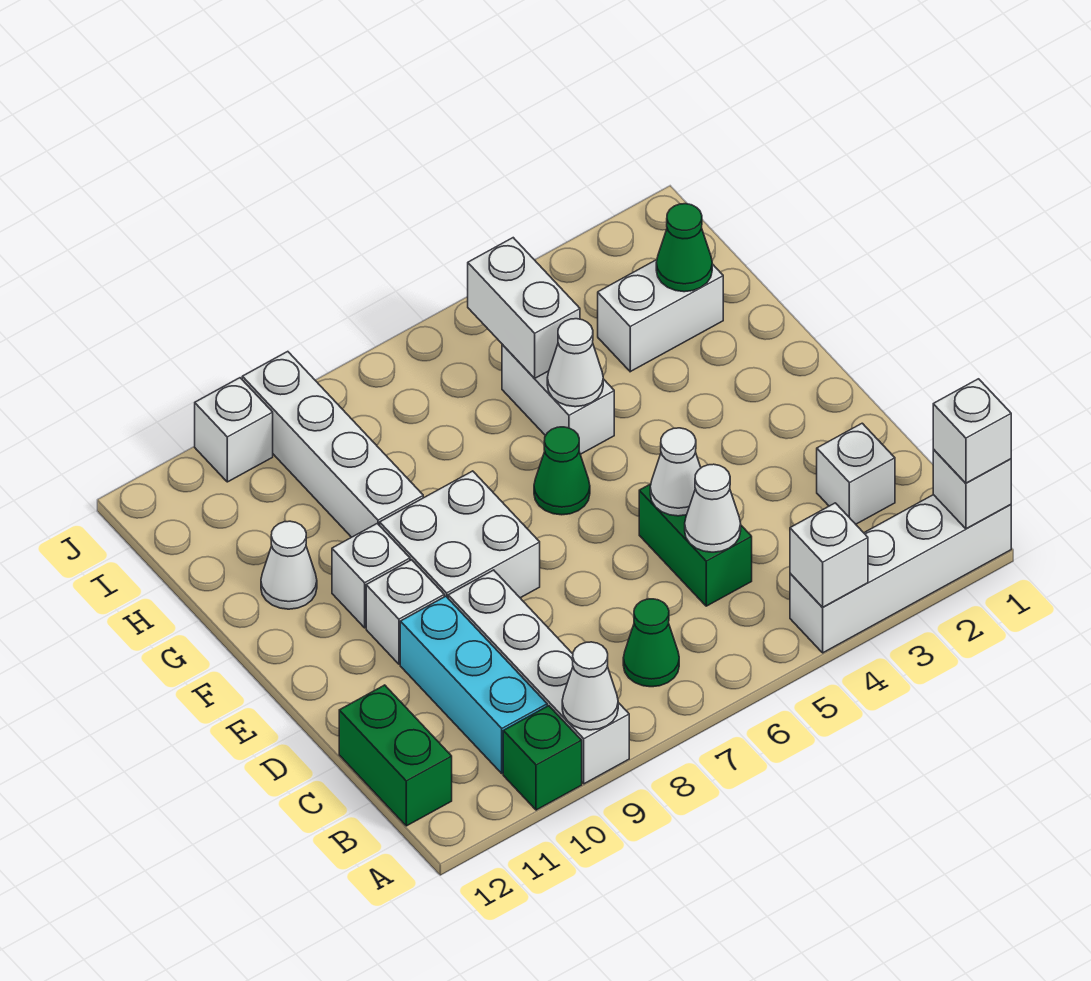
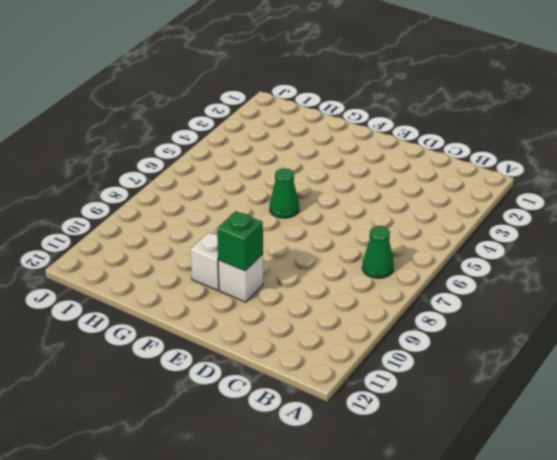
green 1x1 brick [217,211,263,271] -> green 1x1 brick moved to [503,706,582,810]
none -> white 1x4 brick [790,495,1011,653]
none -> white 1x4 brick [448,570,629,784]
none -> cyan 1x3 brick [400,596,547,773]

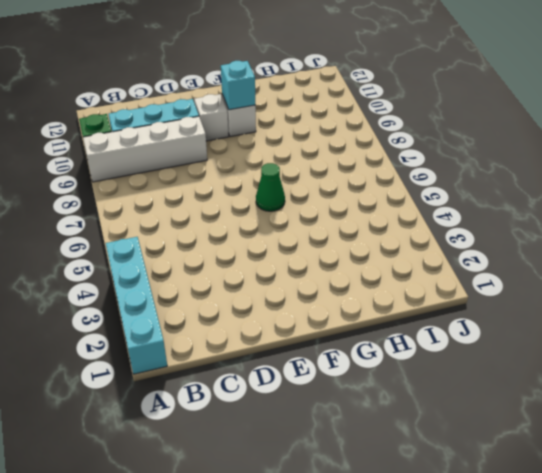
cyan 1x4 brick [106,237,167,374] -> white 1x4 brick [790,495,1011,653]
cyan 1x1 brick [221,61,255,110] -> none
none -> green 1x1 cone [623,599,679,687]
none -> green 1x2 brick [339,685,452,826]
none -> white 1x1 brick [817,423,895,524]

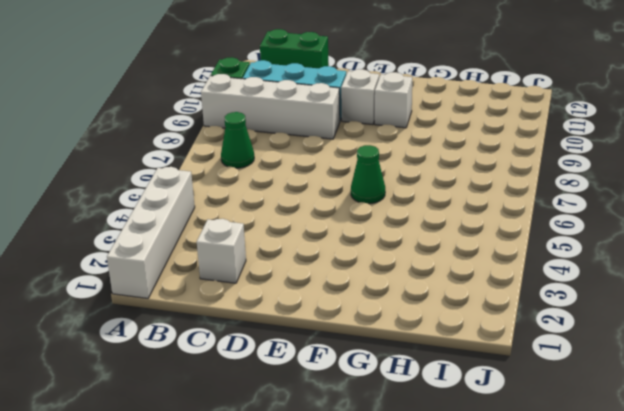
none -> green 1x2 brick [639,484,752,606]
none -> white 2x2 brick [380,471,540,598]
none -> white 1x2 brick [502,344,614,454]

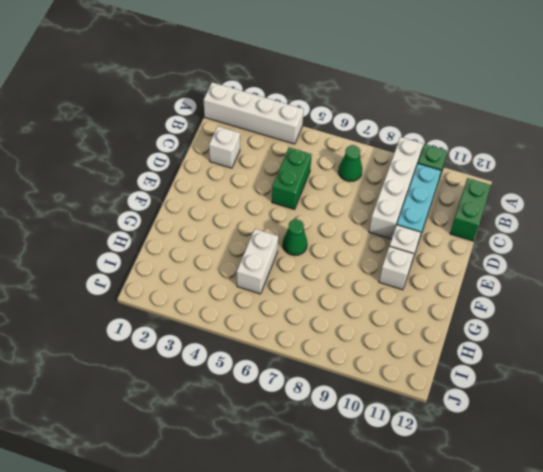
none -> white 2x2 brick [380,471,540,598]
none -> white 1x4 brick [242,352,423,537]
none -> white 1x1 cone [261,521,317,609]

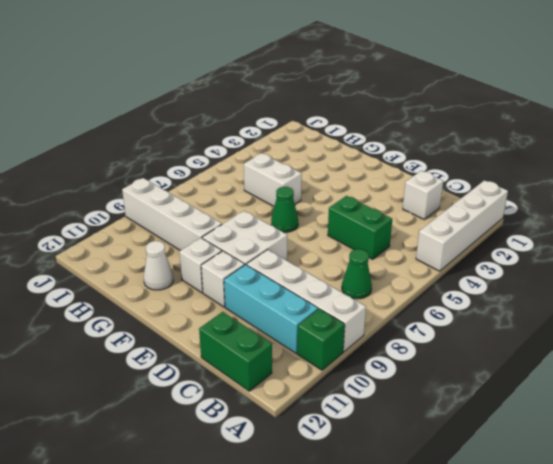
none -> white 1x2 brick [598,260,723,372]
none -> white 1x1 brick [195,378,273,482]
none -> white 1x1 brick [933,449,1011,529]

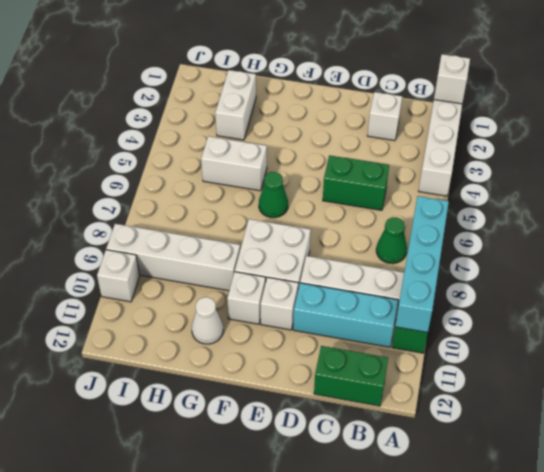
cyan 1x4 brick [395,196,449,333] -> white 1x1 cone [562,642,618,730]
none -> white 1x1 brick [790,503,868,607]
none -> white 1x1 cone [685,464,741,552]
none -> white 1x1 cone [650,428,701,516]

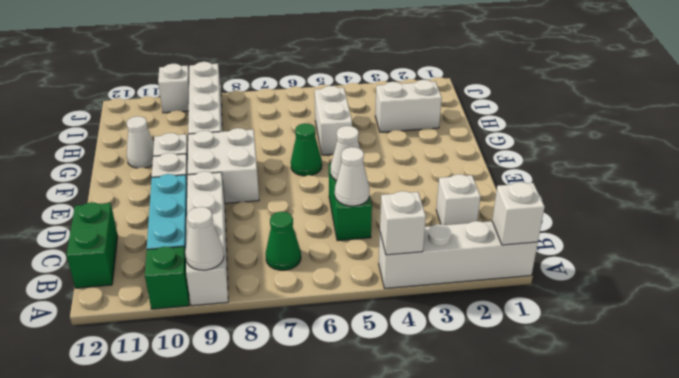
none -> white 1x1 cone [547,319,603,407]
none -> green 1x1 cone [656,204,712,292]
none -> white 1x2 brick [468,238,580,378]

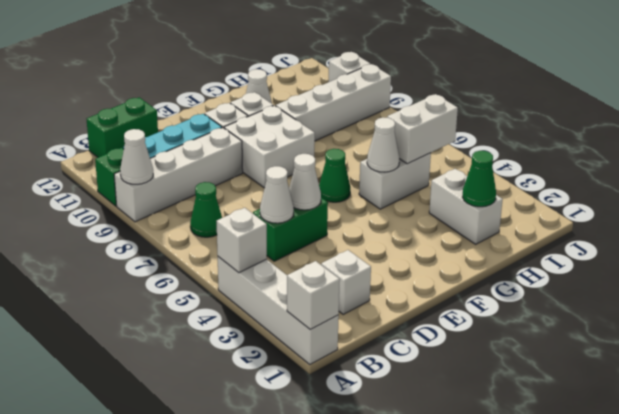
none -> white 1x1 brick [933,379,1011,483]

